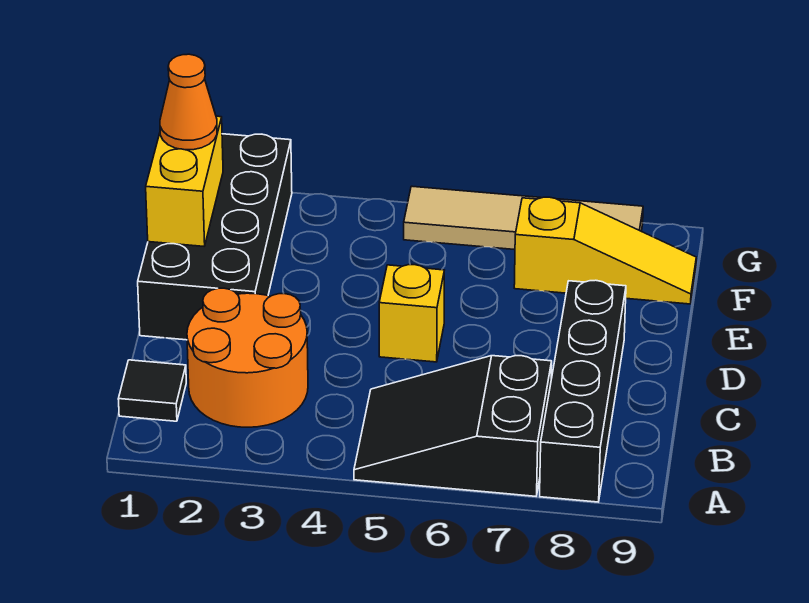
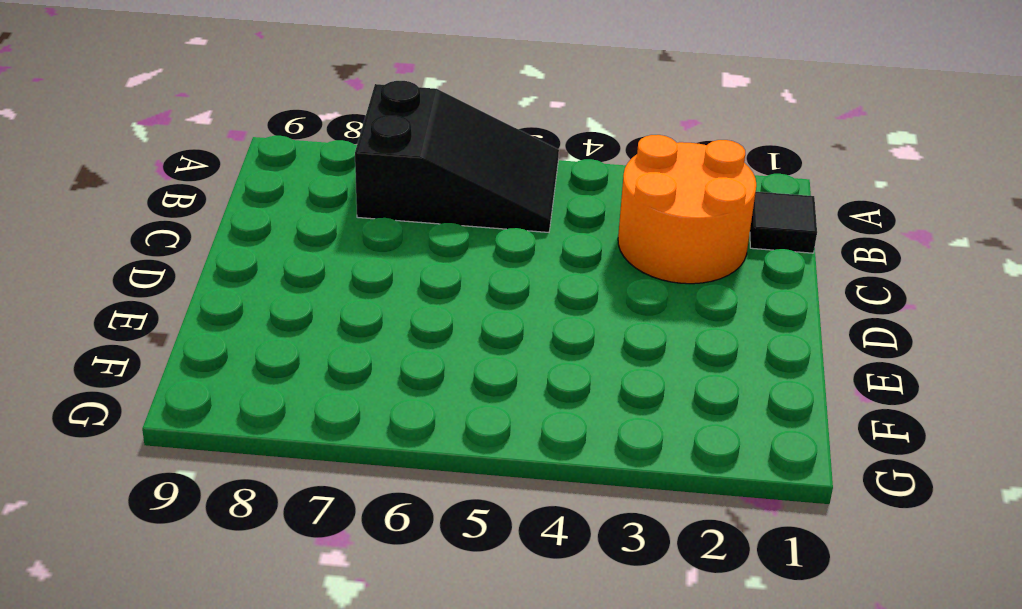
none -> black 1x4 brick [540,280,626,502]
none -> black 2x4 brick [138,134,292,340]

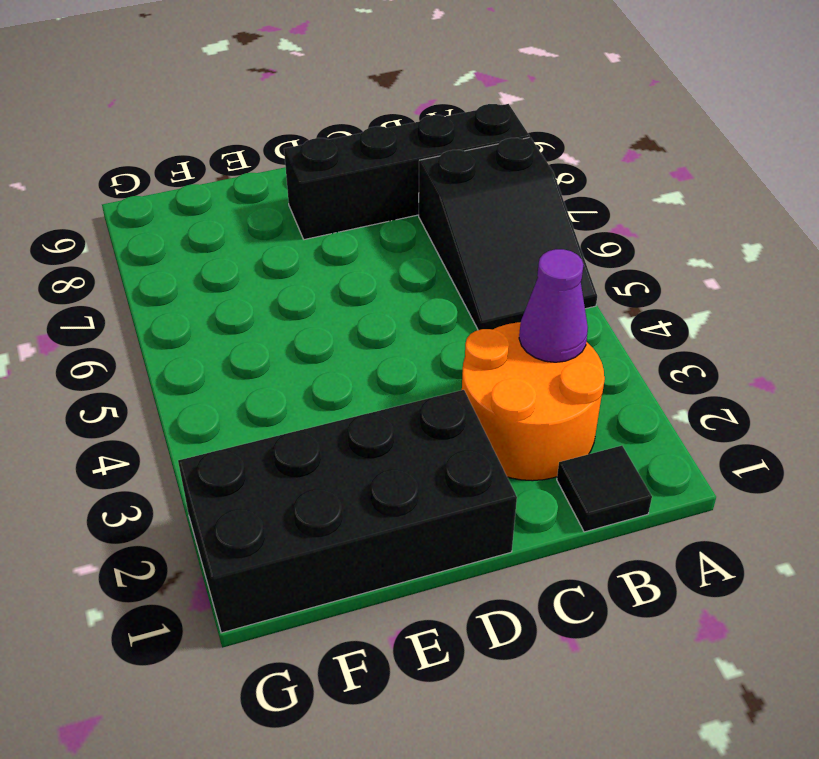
purple 1x1 cone [519,249,588,362] -> none
none -> yellow 1x1 brick [379,265,444,362]
none -> yellow 1x3 slope [514,197,696,304]

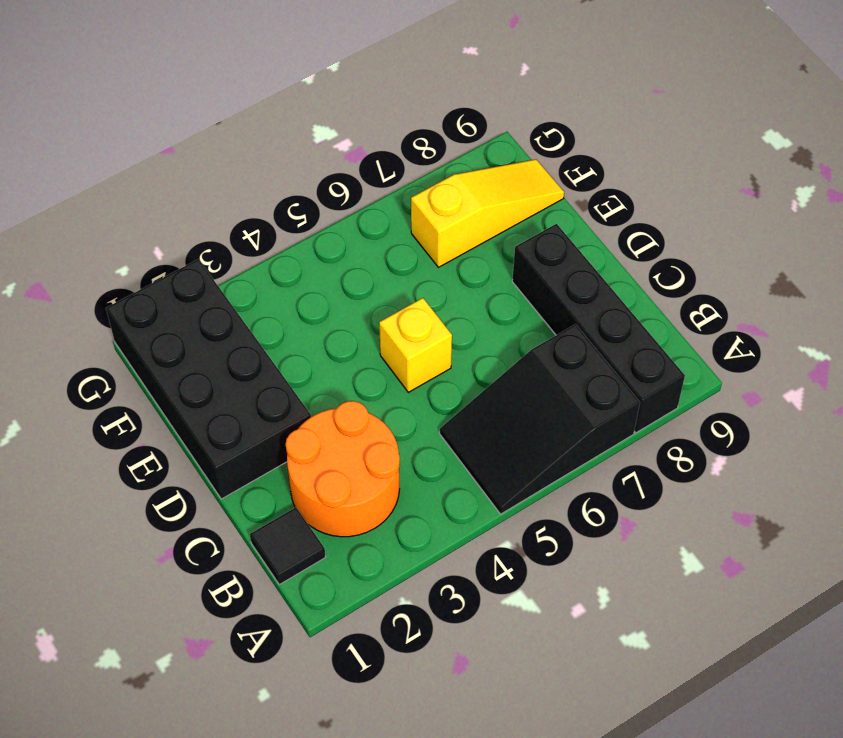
none -> tan 1x4 tile [404,186,643,250]
none -> yellow 1x2 brick [146,116,223,246]

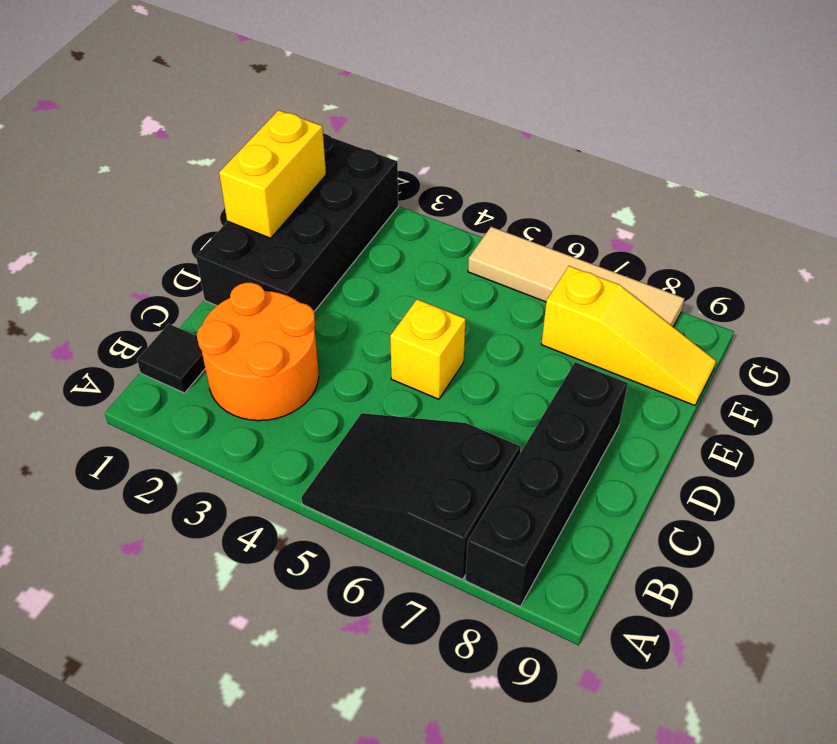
none -> orange 1x1 cone [160,54,217,150]

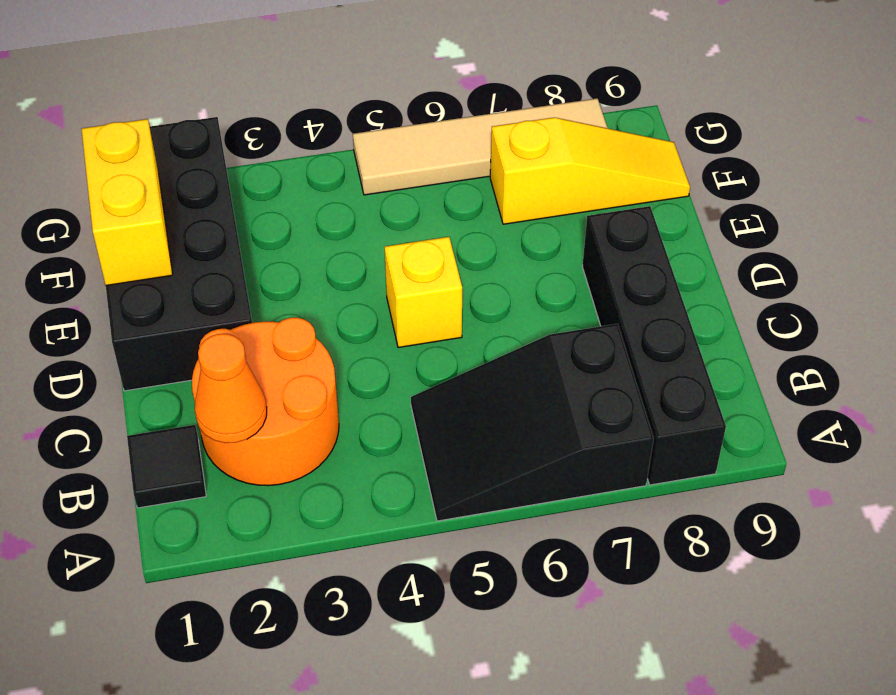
orange 1x1 cone [195,334,267,443] -> orange 1x1 cone moved to [160,54,217,150]

